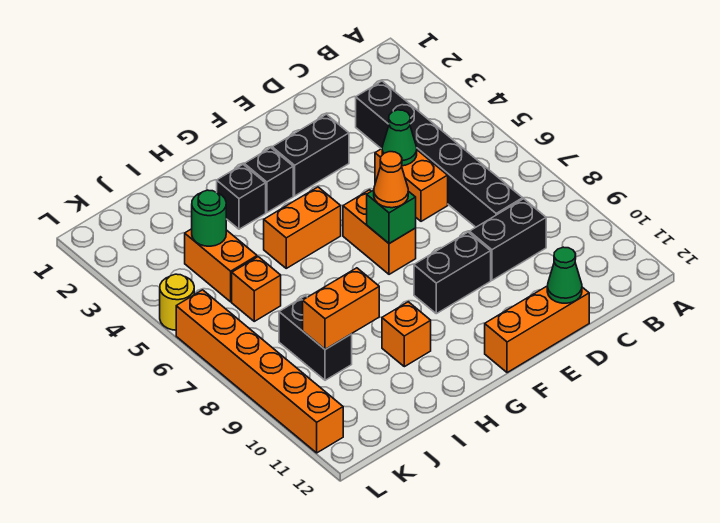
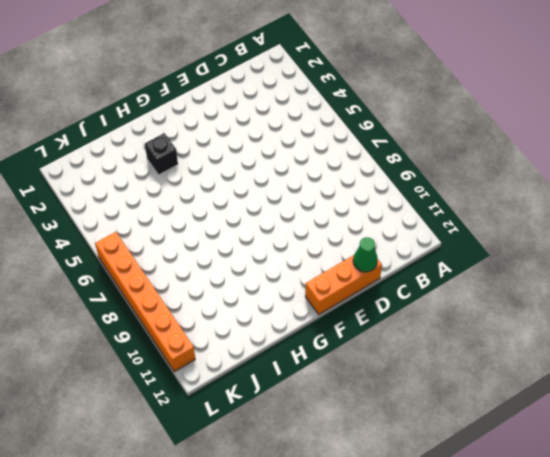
none -> black 1x6 brick [356,81,523,227]
none -> black 1x2 brick [469,199,546,280]
none -> orange 1x2 brick [375,149,448,221]

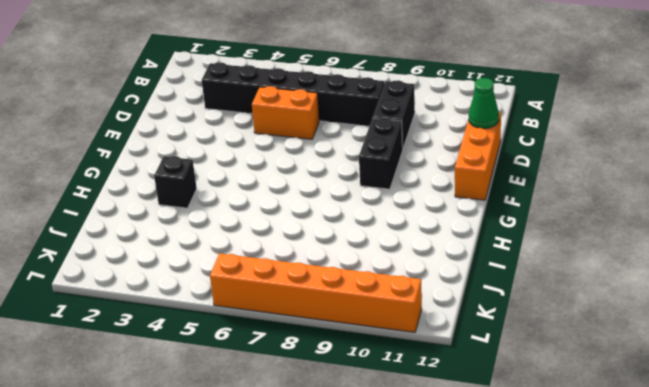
none -> black 1x2 brick [272,114,349,196]
none -> orange 1x2 brick [343,190,416,274]
none -> black 1x1 brick [244,148,293,213]

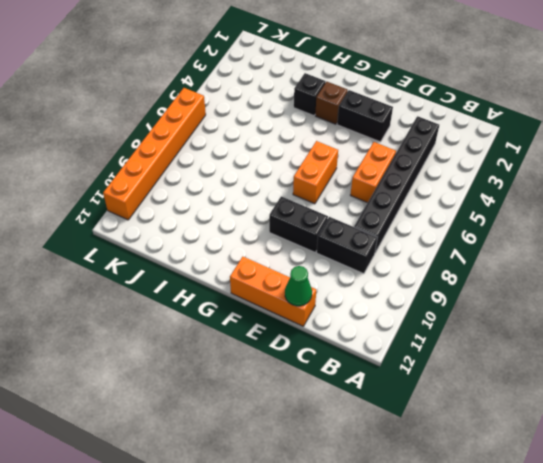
brown 1x1 brick [315,82,348,124] -> black 1x1 brick [244,148,293,213]
none -> orange 1x2 brick [264,187,341,268]
none -> orange 1x1 brick [382,302,431,367]
none -> orange 1x2 brick [185,229,257,302]

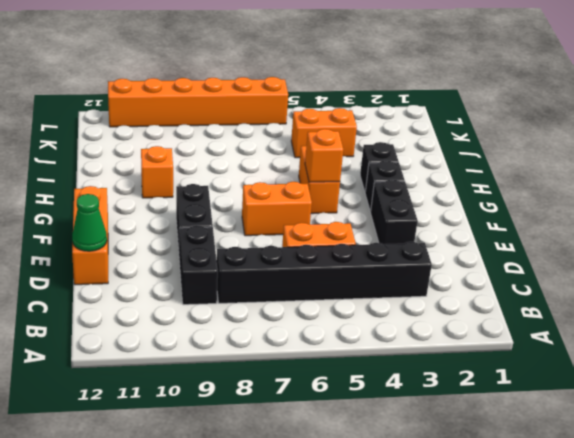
orange 1x1 brick [305,129,343,182] -> orange 1x1 brick moved to [232,257,281,321]
none -> black 1x2 brick [279,296,352,380]
none -> yellow 1x1 round brick [160,274,194,330]
none -> green 1x1 cone [382,110,417,166]

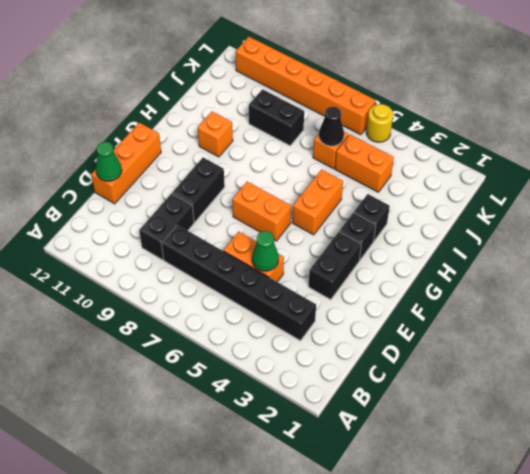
black 1x1 cone [319,106,344,146] -> none
none -> green 1x1 brick [367,190,416,244]
none -> orange 1x2 brick [303,268,379,349]
none -> green 1x1 round brick [192,190,226,246]

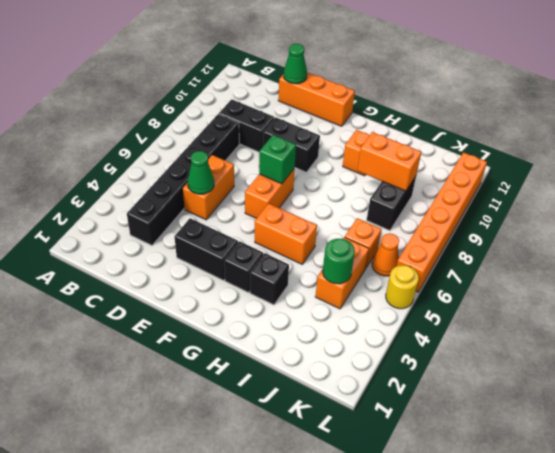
orange 1x1 cone [372,233,399,276] -> orange 1x1 cone moved to [374,152,408,208]

